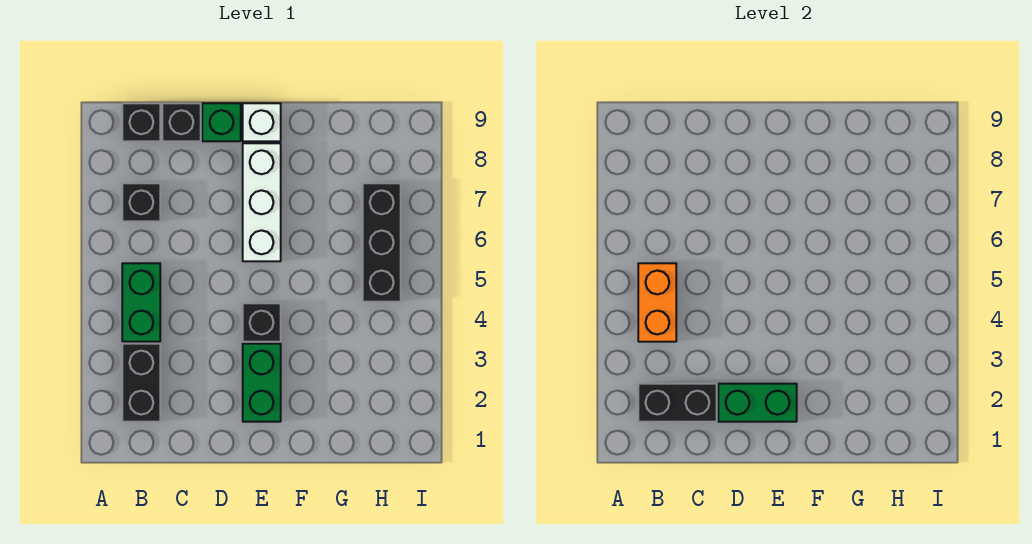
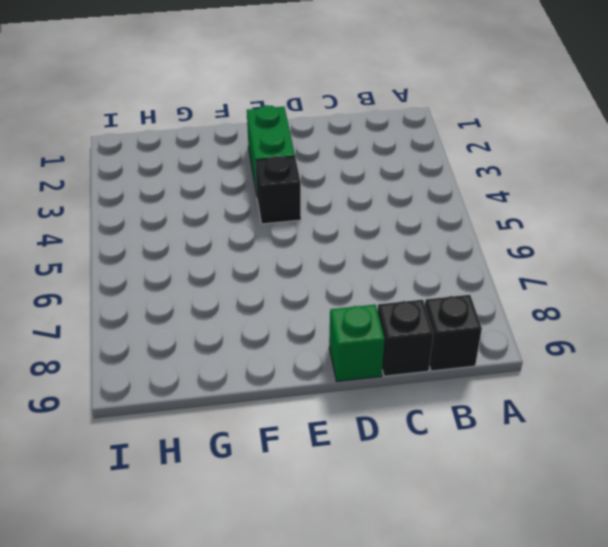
none -> black 1x2 brick [122,344,160,422]
none -> green 1x2 brick [122,263,160,342]
none -> black 1x1 brick [122,183,160,221]

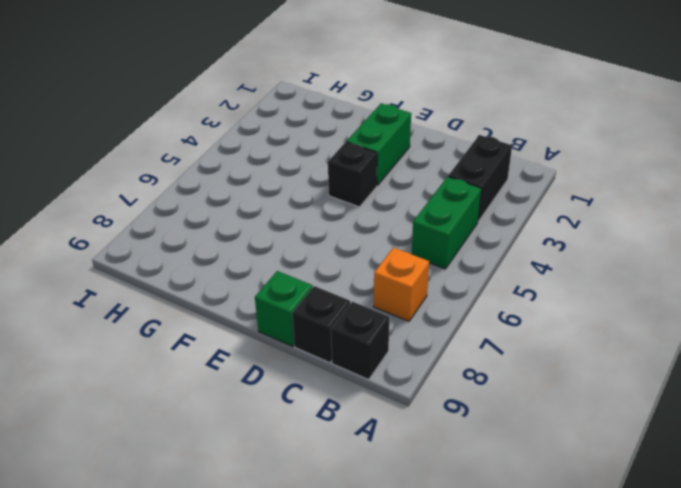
orange 1x1 brick [374,248,429,321] -> black 1x1 brick [122,183,160,221]
none -> white 1x3 brick [243,143,281,261]
none -> white 1x1 brick [243,103,281,141]
none -> black 1x3 brick [363,183,401,302]

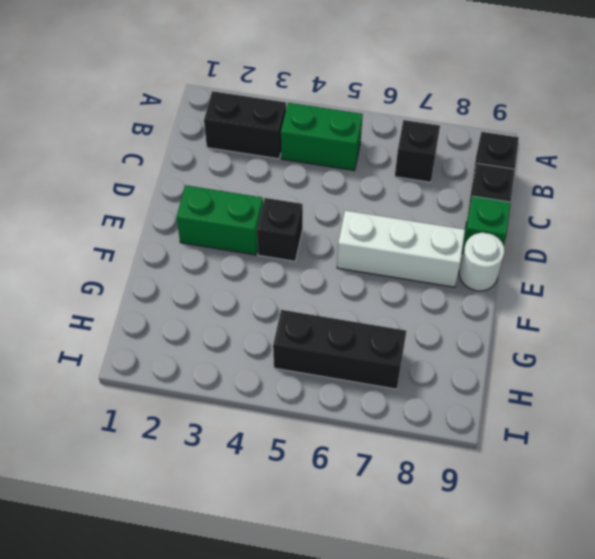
white 1x1 round brick [459,233,504,291] -> white 1x1 brick [243,103,281,141]
none -> black 1x2 brick [638,384,717,422]
none -> orange 1x2 brick [638,263,676,342]
none -> green 1x2 brick [718,384,797,422]

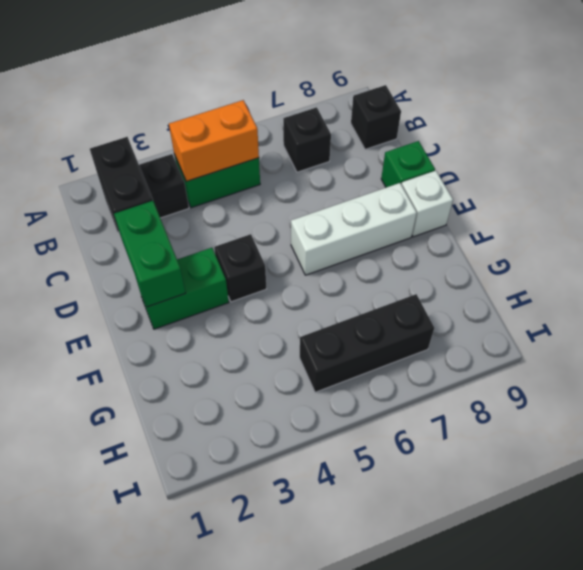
none -> black 1x1 brick [162,103,201,141]

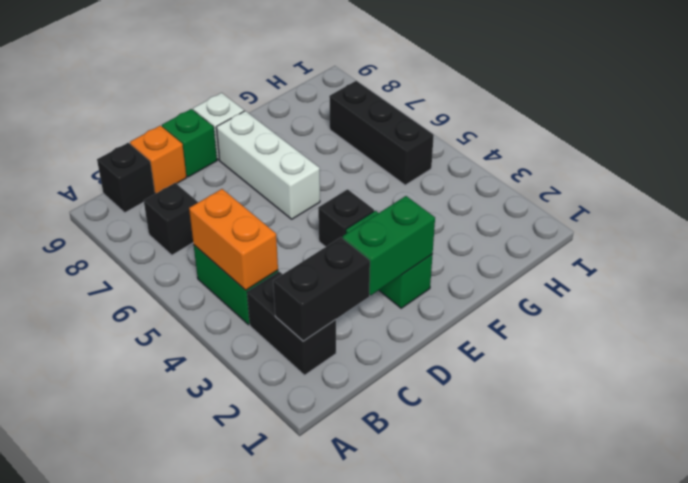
orange 1x1 brick [130,126,187,194] -> black 1x1 brick [162,103,201,141]

